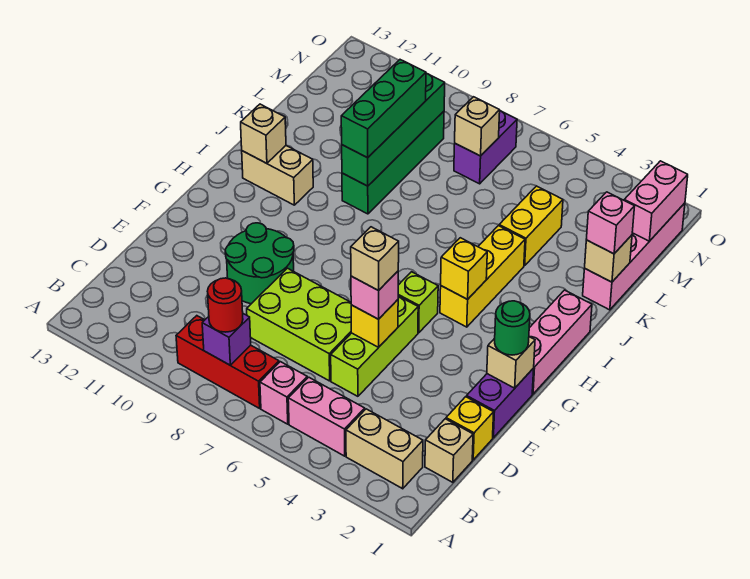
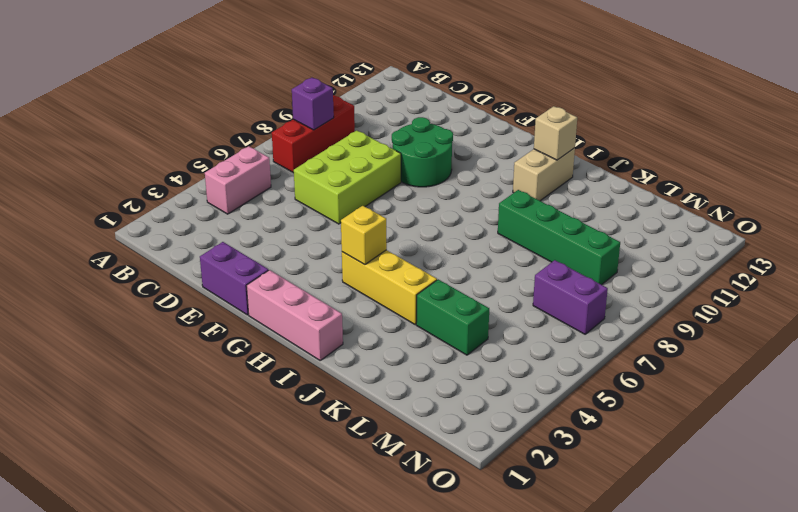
green 1x2 brick [416,279,489,355] -> yellow 1x2 brick [499,186,563,266]
none -> tan 1x2 brick [346,409,423,489]
none -> pink 1x1 brick [260,362,307,424]
none -> tan 1x1 brick [425,419,473,482]
none -> yellow 1x1 brick [446,397,494,460]

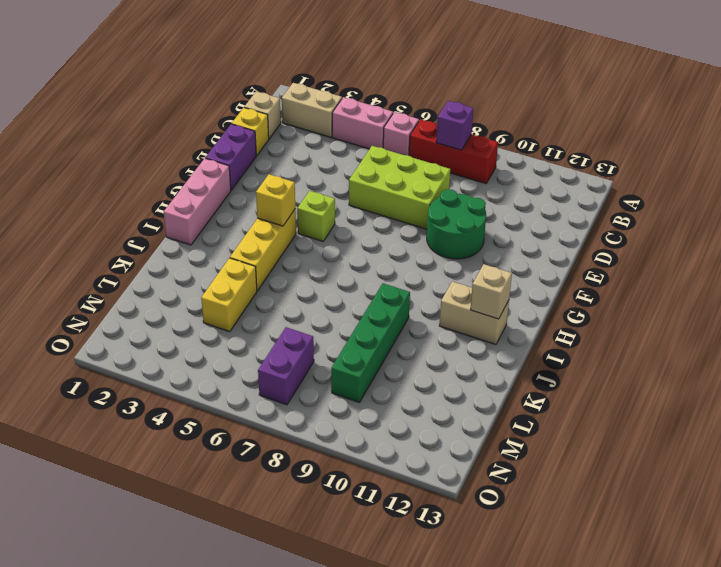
none -> lime 1x3 brick [331,296,418,396]
none -> pink 1x4 brick [583,203,685,310]
none -> yellow 1x1 brick [351,300,398,348]
none -> tan 1x1 brick [487,337,535,388]

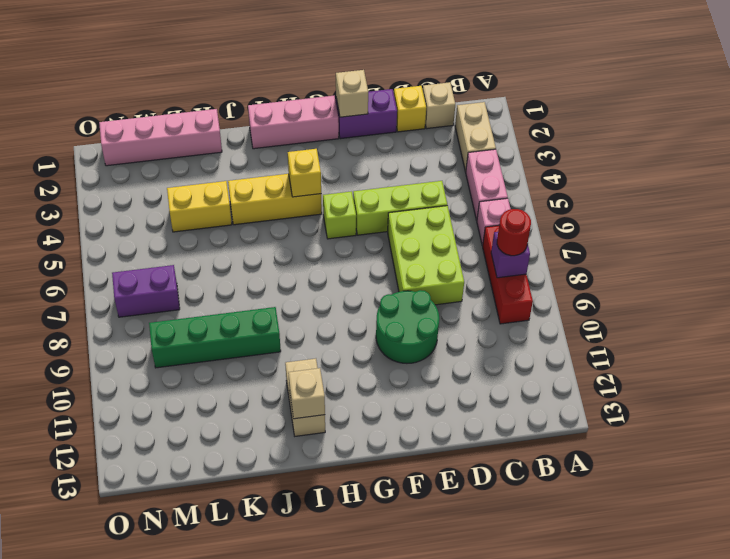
none -> yellow 1x1 brick [351,300,398,348]
none -> green 1x4 brick [342,73,445,186]
none -> tan 1x1 brick [585,235,632,282]
none -> pink 1x2 brick [624,161,688,241]

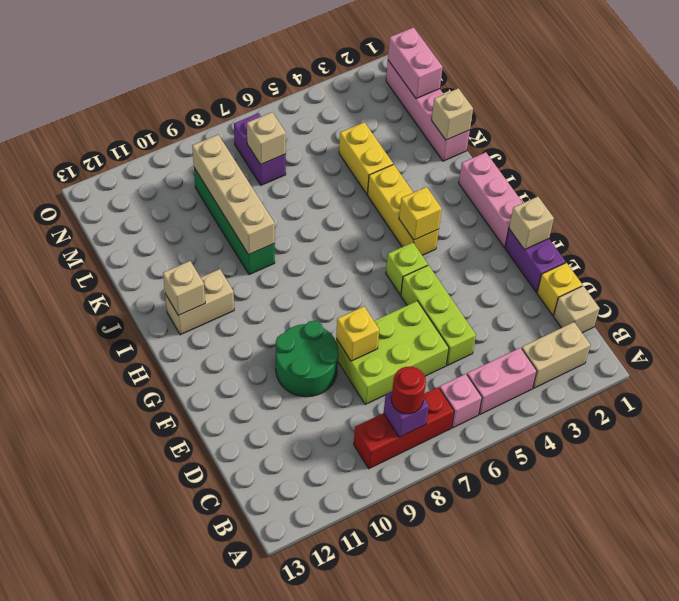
yellow 1x1 brick [336,306,379,361] -> yellow 1x1 brick moved to [351,300,398,348]
tan 1x4 brick [192,135,275,255] -> green 1x4 brick [342,73,445,186]
none -> pink 1x1 brick [351,271,398,319]
none -> green 1x1 round brick [495,301,530,355]
none -> green 1x3 brick [341,60,426,158]
none -> pink 1x1 brick [586,192,635,254]

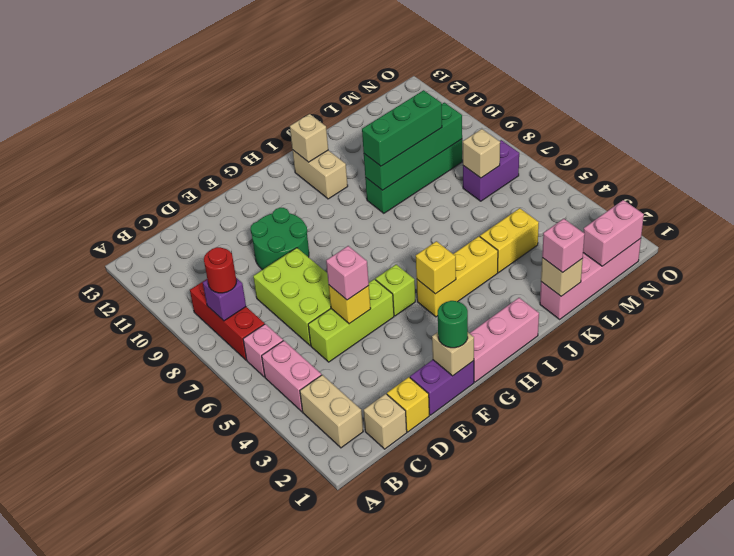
none -> tan 1x1 brick [351,227,399,291]

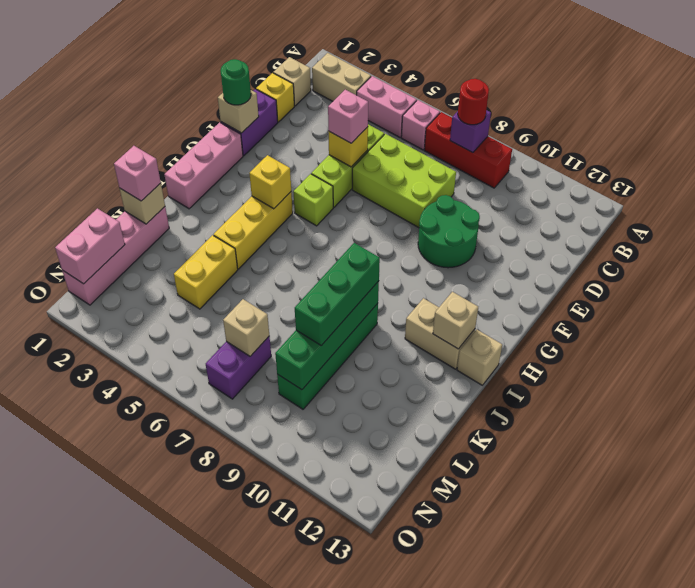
tan 1x1 brick [457,329,502,385] -> tan 1x1 brick moved to [351,227,399,291]

